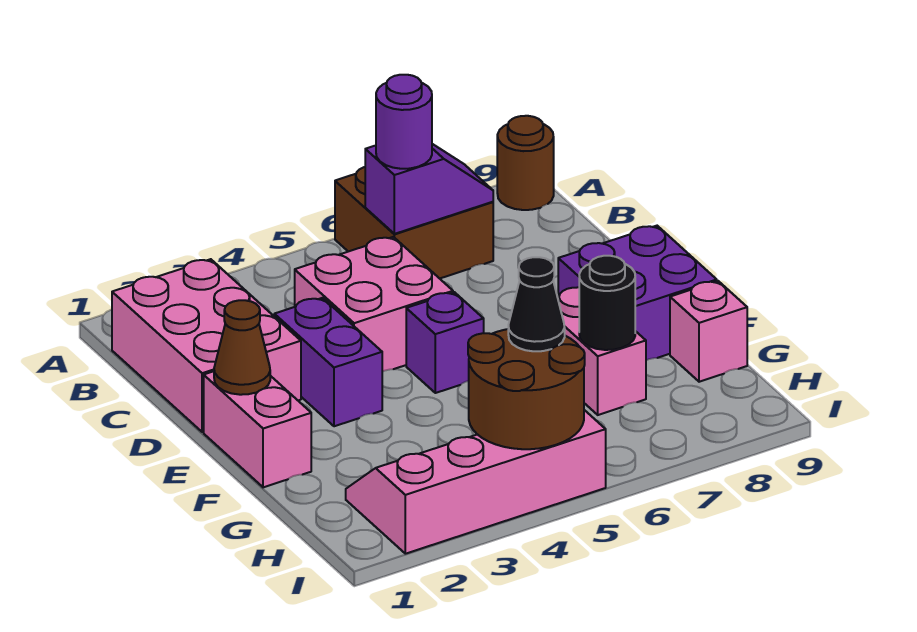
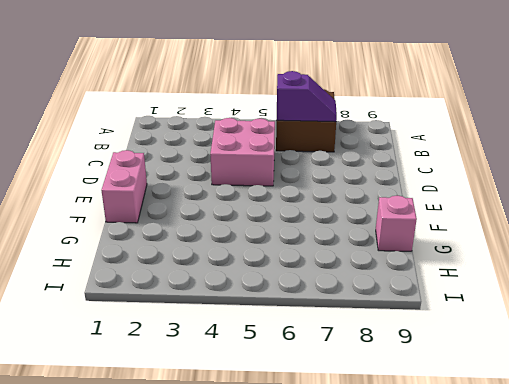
none -> brown 1x1 round brick [497,116,554,210]
none -> pink 2x3 brick [112,259,301,432]
none -> purple 1x2 brick [274,298,382,426]

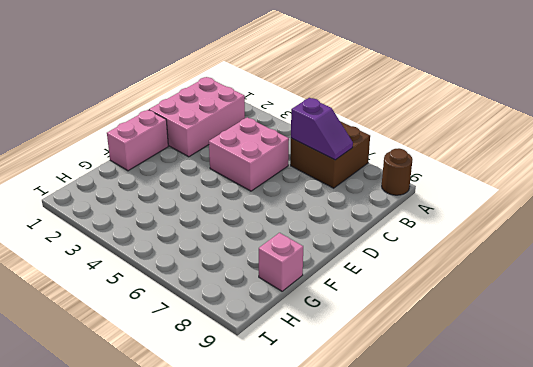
none -> purple 1x2 brick [274,298,382,426]
none -> purple 1x1 brick [406,292,484,393]
none -> purple 2x2 brick [558,226,717,360]

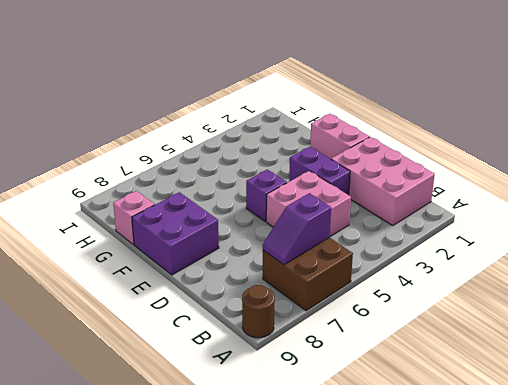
none -> pink 1x2 brick [557,287,646,415]
none -> pink 2x4 slope [346,410,606,554]
none -> brown 1x1 cone [214,300,270,395]

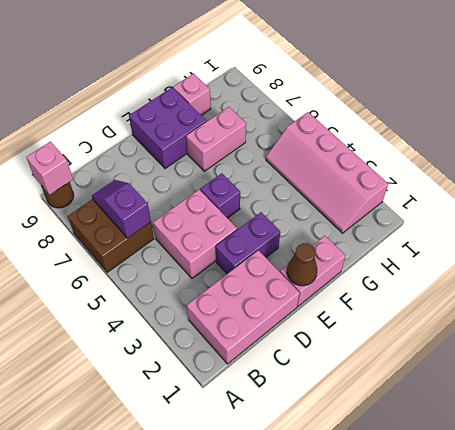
pink 1x1 brick [26,142,73,195] -> none
none -> black 1x1 round brick [579,256,635,350]
none -> brown 2x2 round brick [468,329,585,449]
none -> purple 1x1 round brick [376,75,432,169]

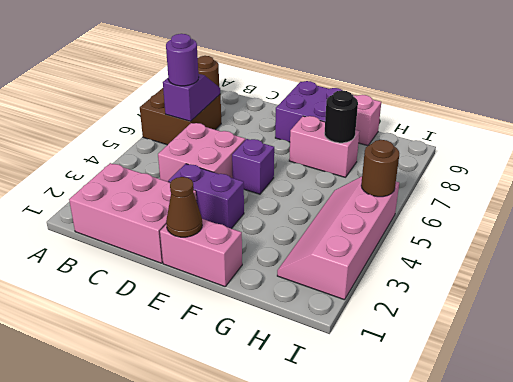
brown 1x1 round brick [361,140,399,197] -> brown 2x2 round brick [468,329,585,449]
none -> black 1x1 cone [508,257,565,351]

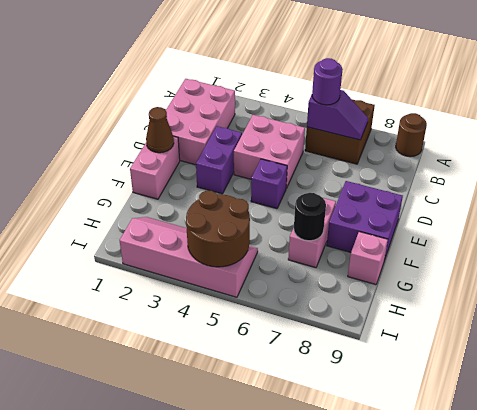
none -> black 1x1 cone [508,257,565,351]

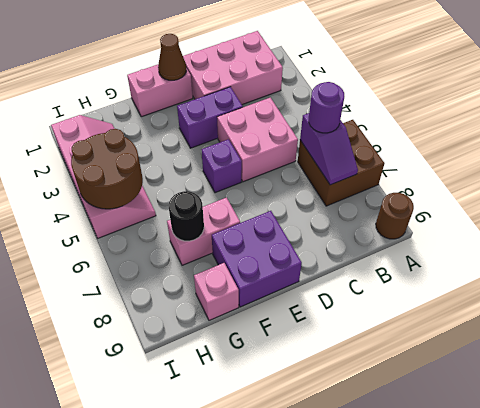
none -> black 1x1 cone [508,257,565,351]

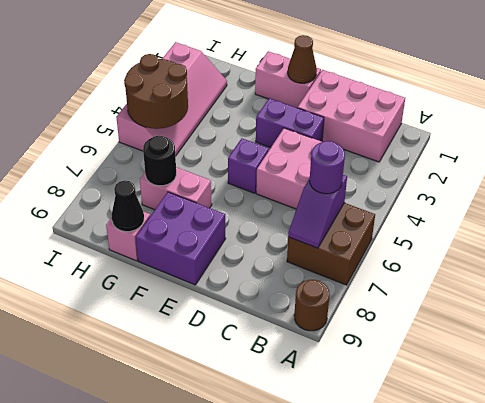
black 1x1 cone [112,181,144,232] -> black 1x1 cone moved to [508,257,565,351]

